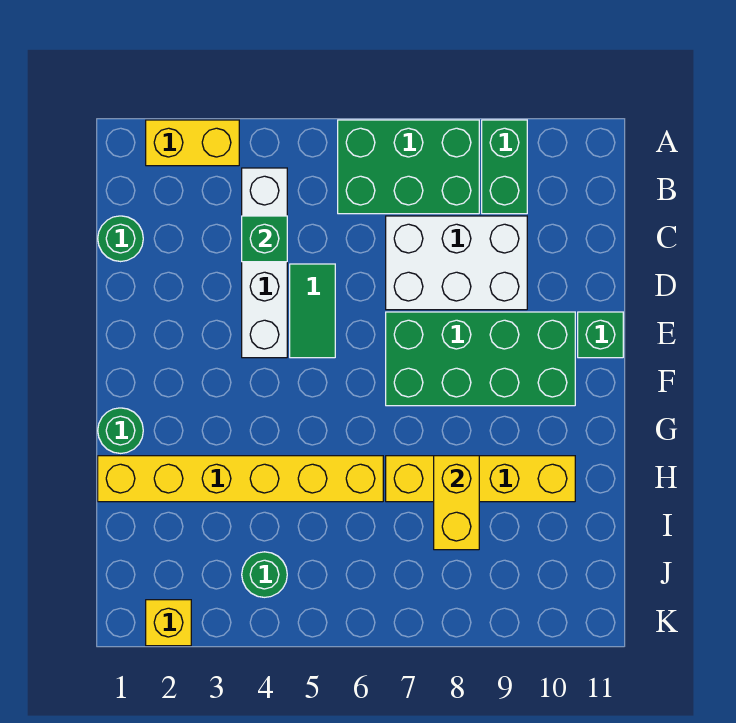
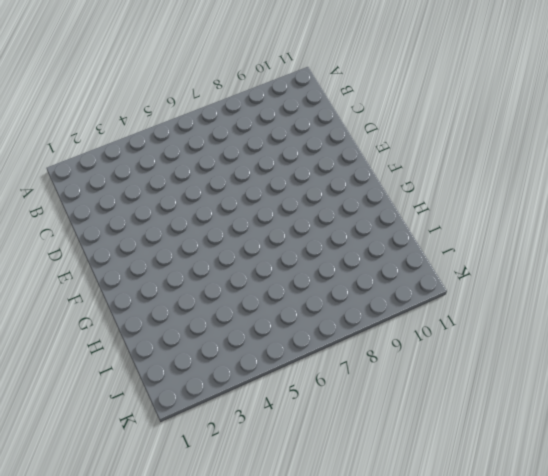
none -> yellow 1x2 brick [146,120,239,166]
none -> green 2x3 brick [338,120,479,214]
none -> green 1x2 brick [482,120,527,214]

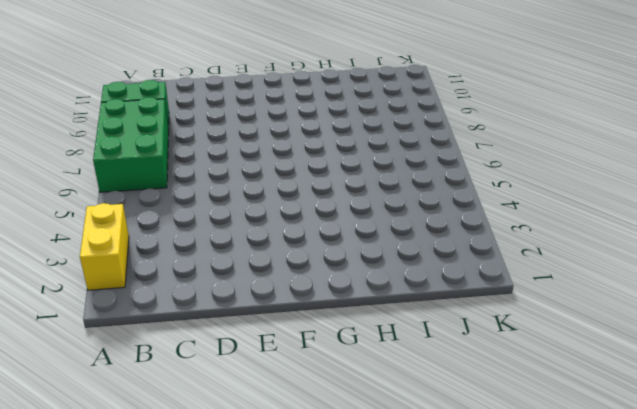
none -> white 1x4 brick [242,168,287,358]
none -> green 1x1 round brick [98,216,143,262]
none -> white 2x3 brick [386,216,527,310]

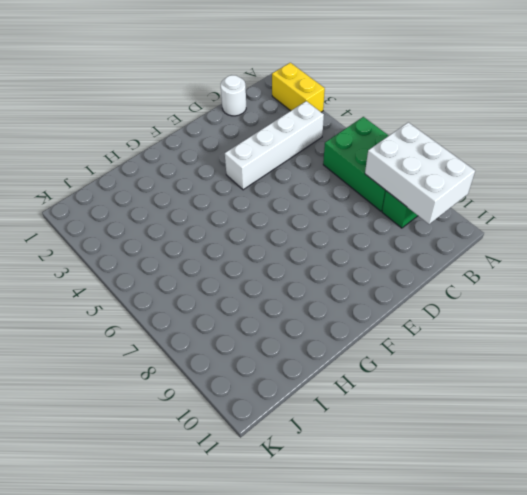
white 2x3 brick [365,122,475,224] -> white 2x3 brick moved to [386,216,527,310]
white 1x1 round brick [221,75,246,116] -> green 1x1 round brick [98,216,143,262]
none -> green 1x2 tile [290,264,335,358]
none -> green 2x4 brick [386,312,575,406]
none -> green 1x1 brick [578,312,623,358]

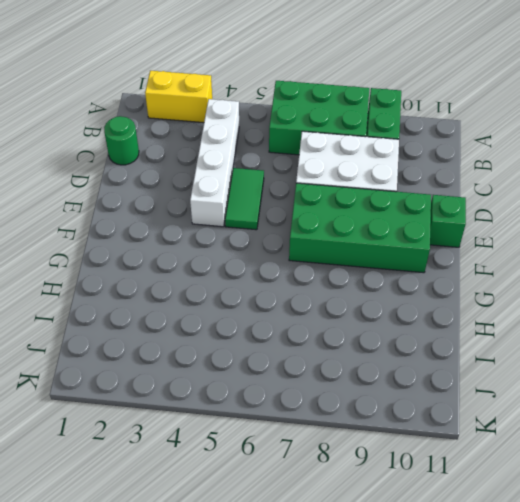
none -> green 1x1 round brick [98,408,143,453]
none -> yellow 1x6 brick [98,456,383,502]
none -> yellow 1x4 brick [386,456,575,502]

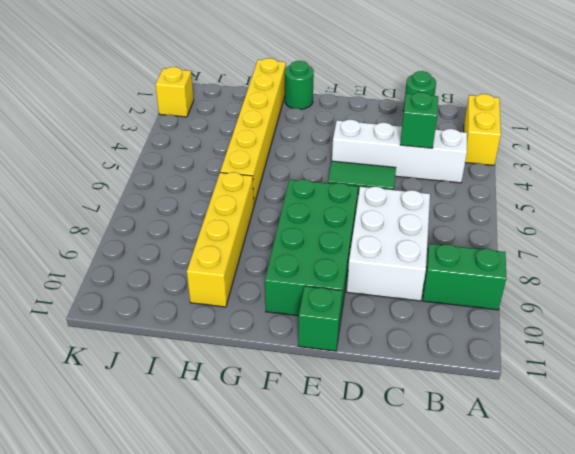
none -> green 2x3 brick [338,120,479,214]
none -> green 1x1 round brick [242,552,287,597]
none -> yellow 1x2 brick [434,456,479,550]

